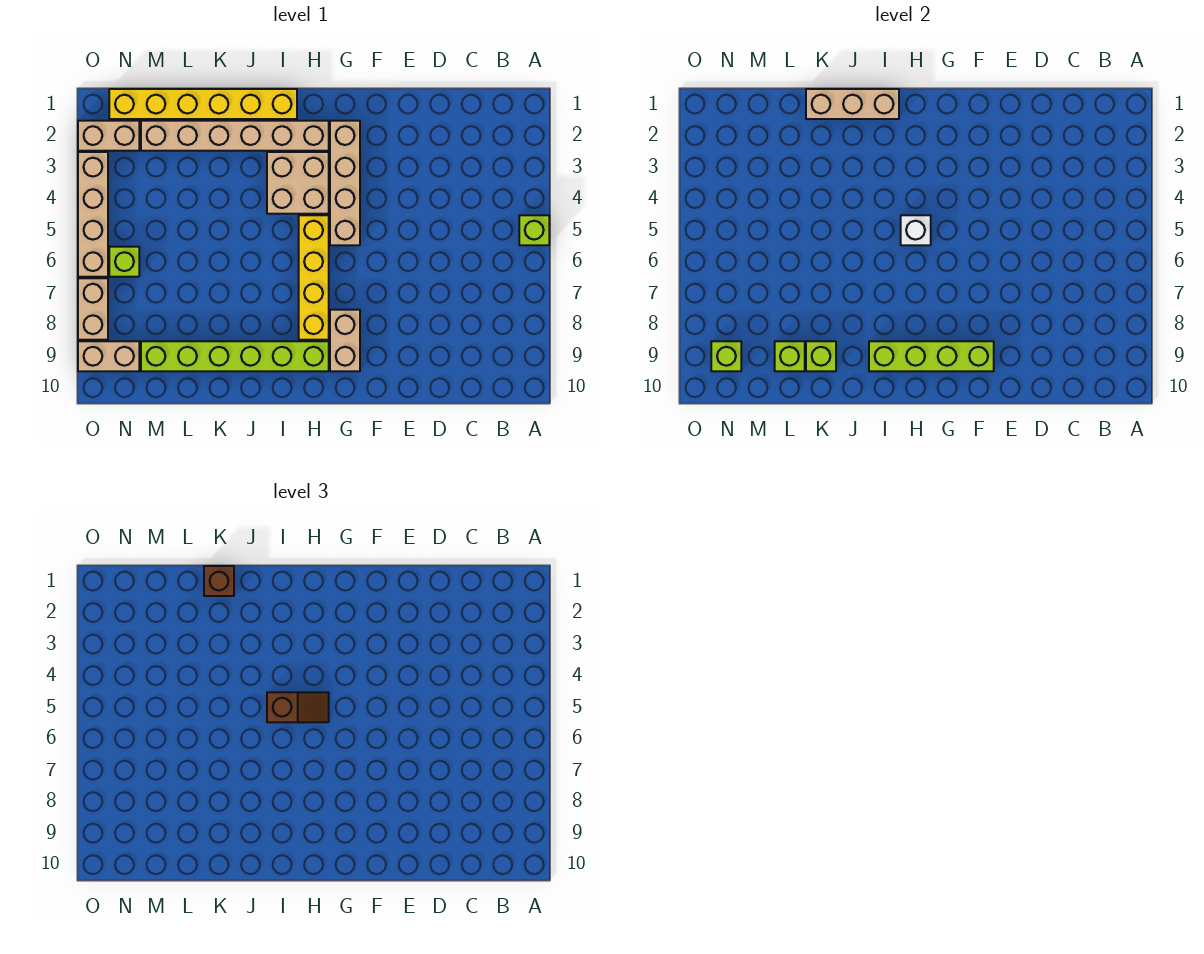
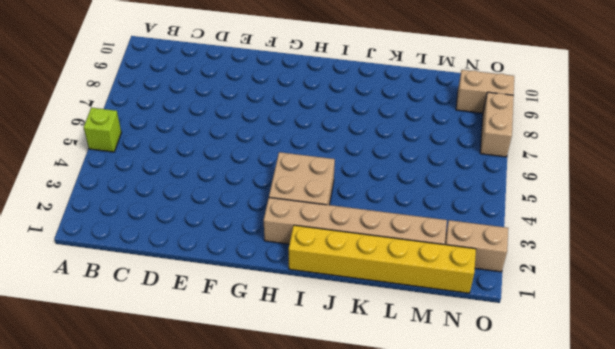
none -> tan 1x4 brick [330,121,360,245]
none -> tan 1x2 brick [330,310,360,371]
none -> yellow 1x4 brick [299,215,329,340]

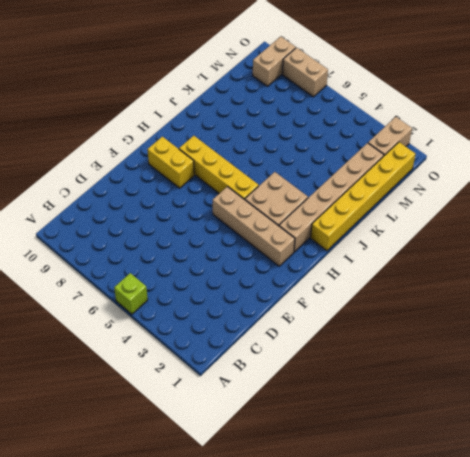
yellow 1x2 brick [147,137,194,188] -> tan 1x2 brick [330,310,360,371]
none -> lime 1x6 brick [141,341,329,371]
none -> lime 1x1 brick [109,247,139,277]
none -> tan 1x4 brick [78,152,108,277]

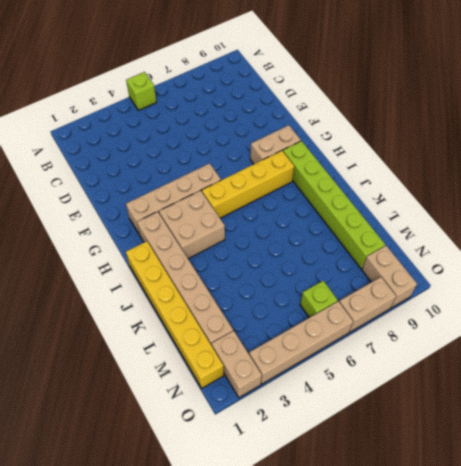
none -> lime 1x4 brick [869,341,994,371]
none -> white 1x1 brick [901,215,931,245]
none -> tan 1x3 brick [806,89,899,119]

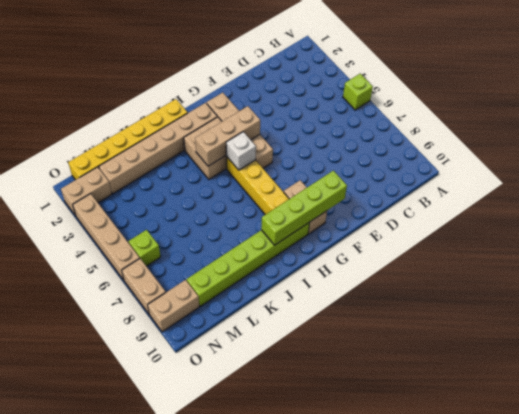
tan 1x3 brick [195,106,260,166] -> tan 1x3 brick moved to [806,89,899,119]
none -> lime 1x1 brick [806,341,836,371]
none -> lime 1x1 brick [775,341,805,371]
none -> lime 1x1 brick [711,341,741,371]

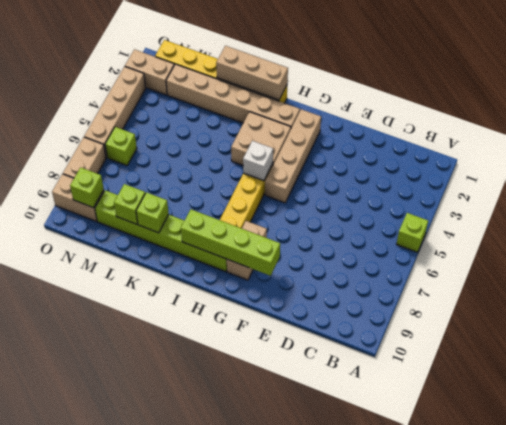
none -> brown 1x2 slope [267,692,329,722]
none -> brown 1x1 brick [204,566,234,596]

